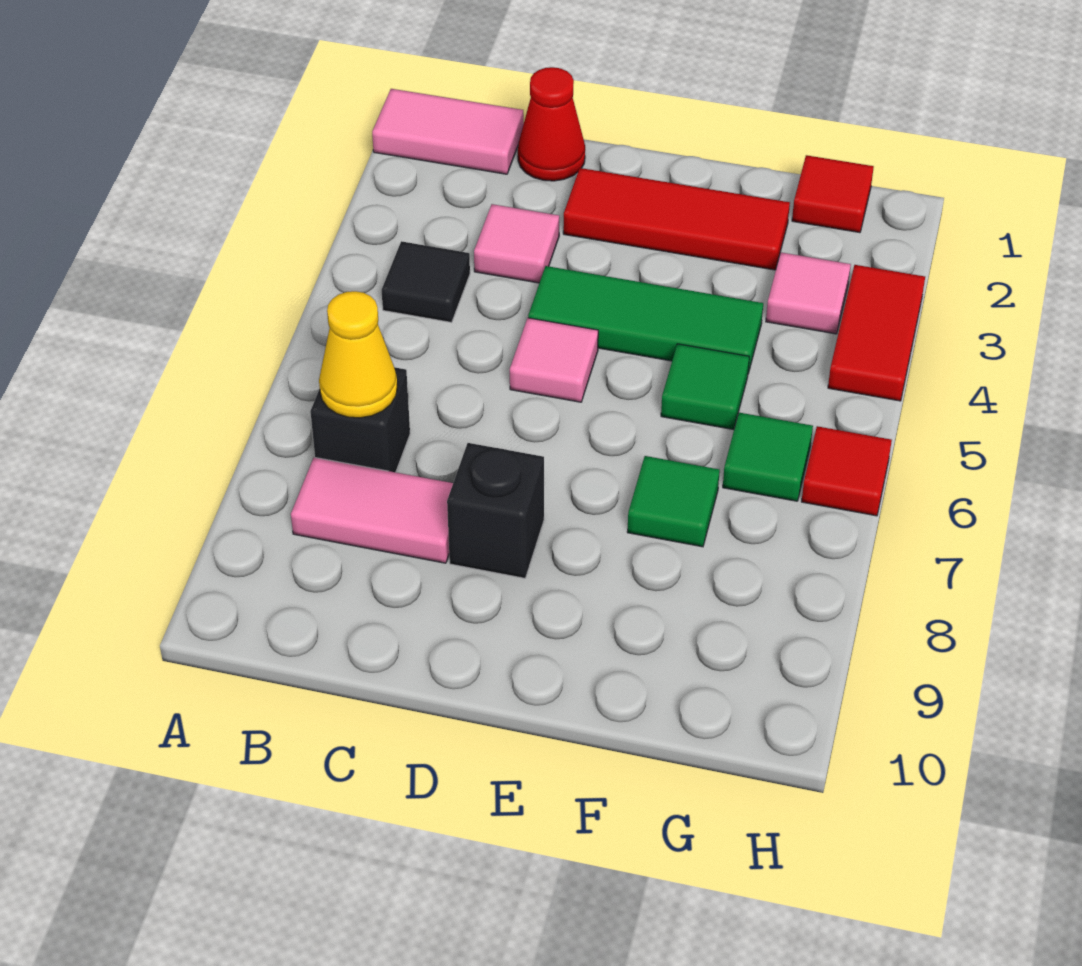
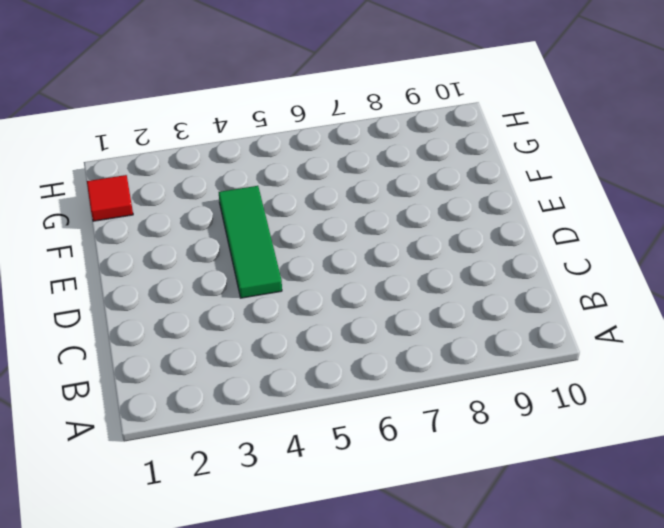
none -> pink 1x2 tile [372,89,524,174]
none -> black 1x1 tile [382,241,470,322]
none -> black 1x1 brick [310,367,410,472]

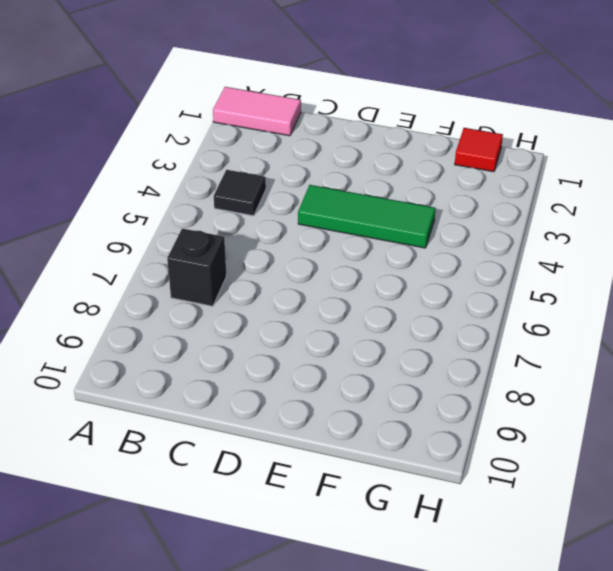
none -> pink 1x2 tile [291,457,453,563]
none -> red 1x1 cone [518,67,585,181]
none -> pink 1x1 tile [474,204,559,283]

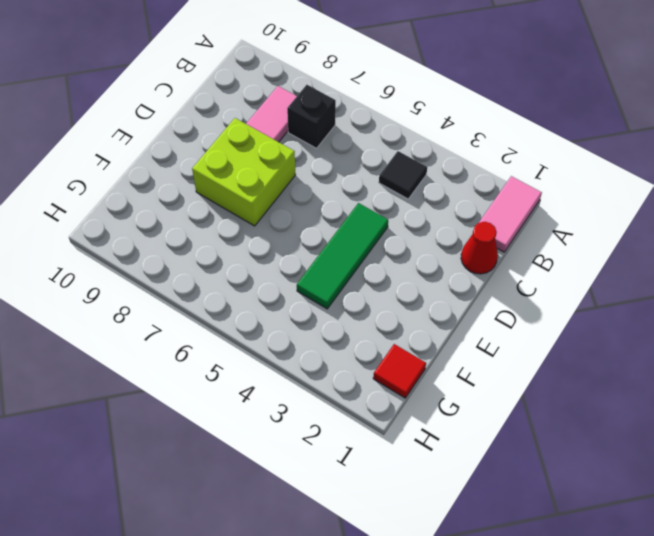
lime 2x2 brick [192,118,295,226] -> black 1x1 brick [447,443,544,578]
none -> pink 1x1 tile [474,204,559,283]
none -> red 1x3 tile [563,168,790,270]
none -> pink 1x1 tile [510,318,598,402]

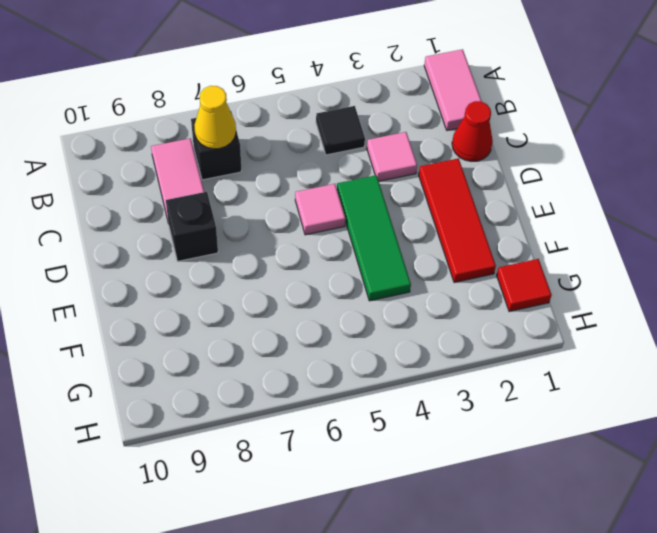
none -> green 1x1 tile [661,344,749,430]
none -> green 1x1 tile [627,456,720,547]
none -> pink 1x1 tile [766,252,851,334]

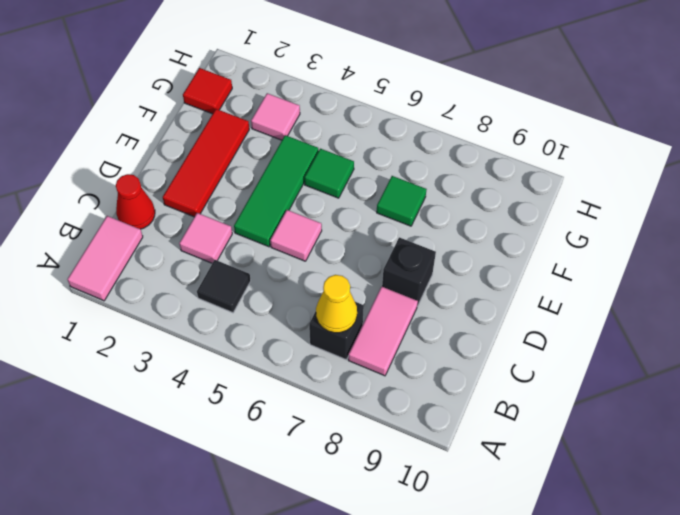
none -> green 1x1 tile [723,413,813,501]
none -> red 1x2 tile [828,265,925,401]
none -> red 1x1 tile [802,426,892,516]

